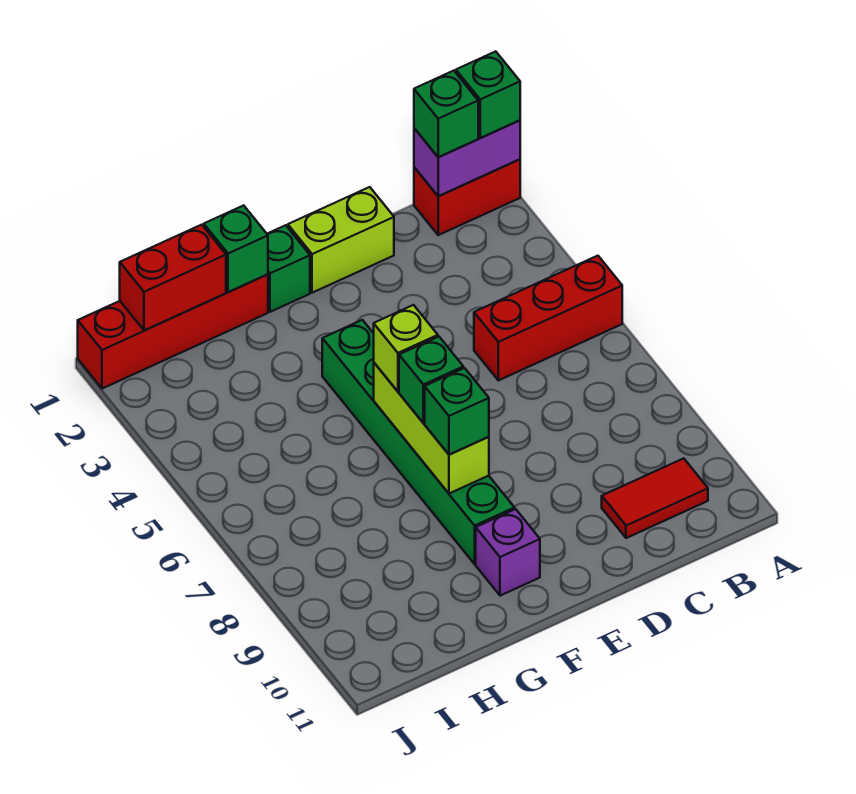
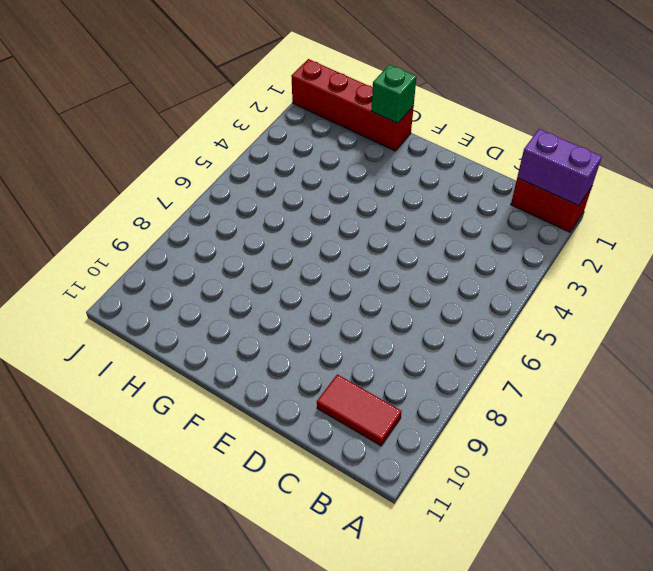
none -> red 1x3 brick [474,256,622,380]
none -> lime 1x2 brick [288,187,394,293]
none -> green 1x1 brick [267,225,310,312]

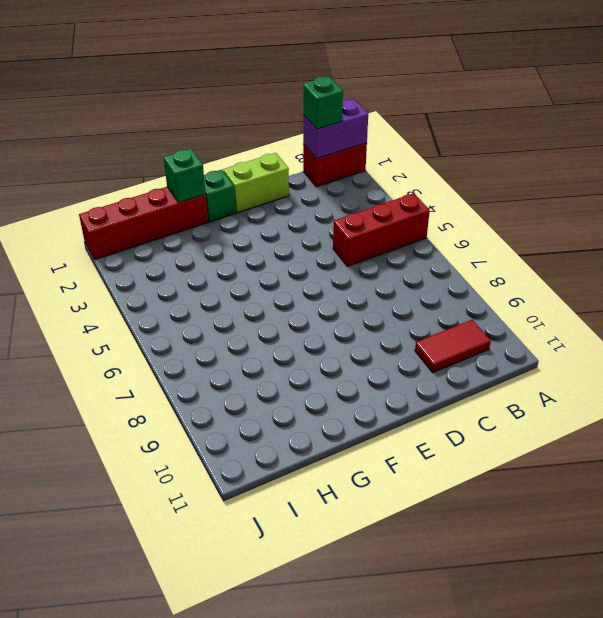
none -> green 1x6 brick [322,320,515,564]
none -> purple 1x1 brick [476,509,540,596]
none -> lime 1x3 brick [374,363,489,494]

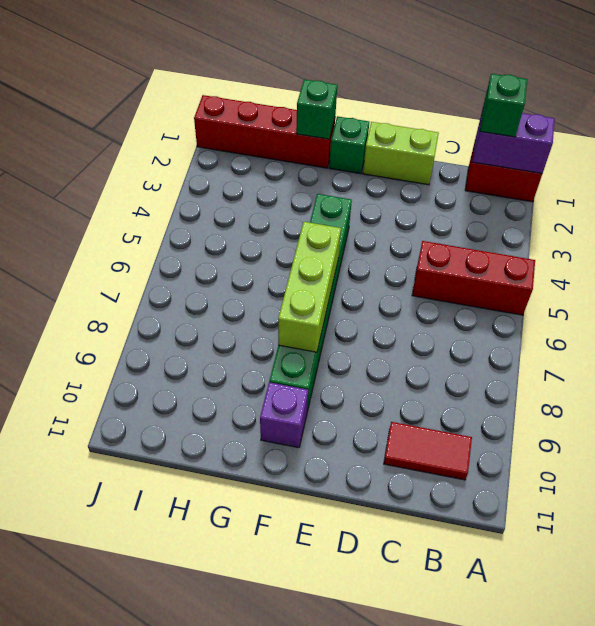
none -> red 1x2 brick [120,225,226,331]
none -> green 1x1 brick [456,51,520,138]
none -> lime 1x1 brick [374,305,438,391]

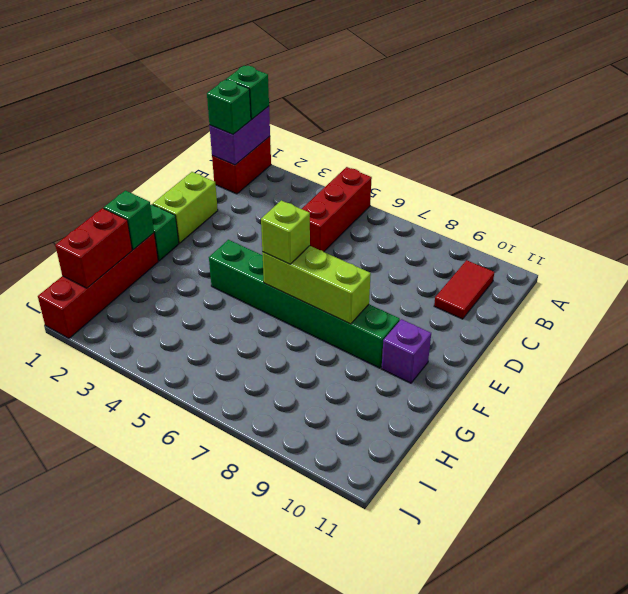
none -> green 1x1 brick [399,337,463,423]
none -> green 1x1 brick [425,368,489,455]

